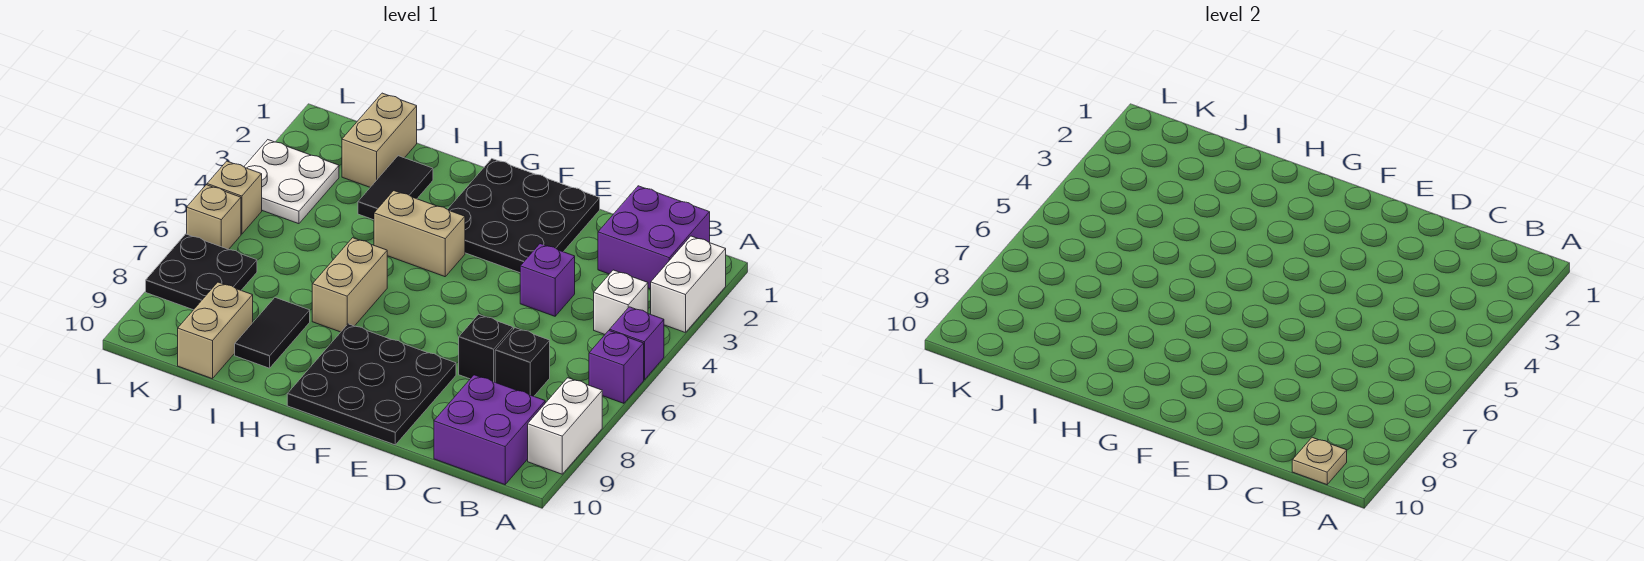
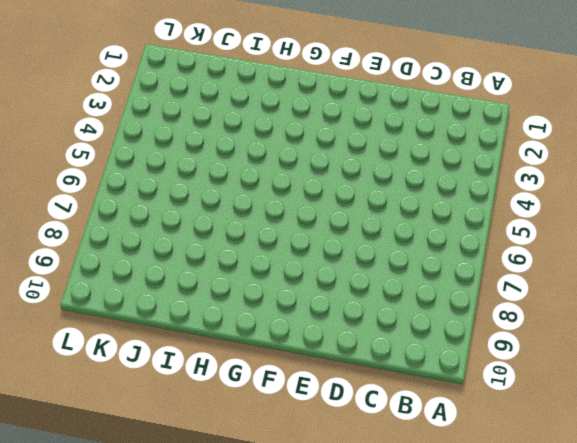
none -> white 1x2 brick [651,236,726,333]
none -> purple 1x1 brick [610,307,664,380]
none -> purple 1x1 brick [589,331,644,403]

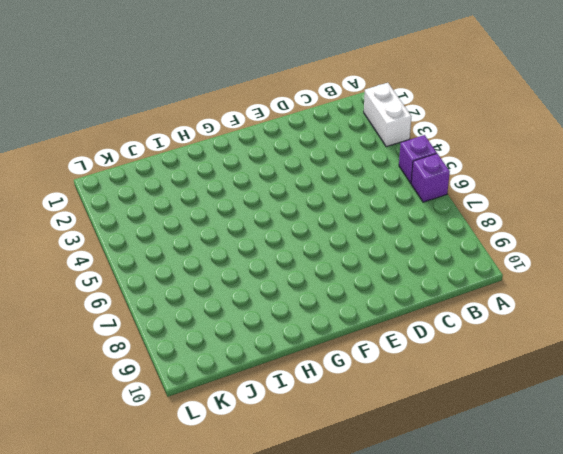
none -> white 1x2 brick [528,378,602,474]
none -> purple 2x2 brick [598,186,710,289]
none -> white 1x1 brick [594,270,648,334]

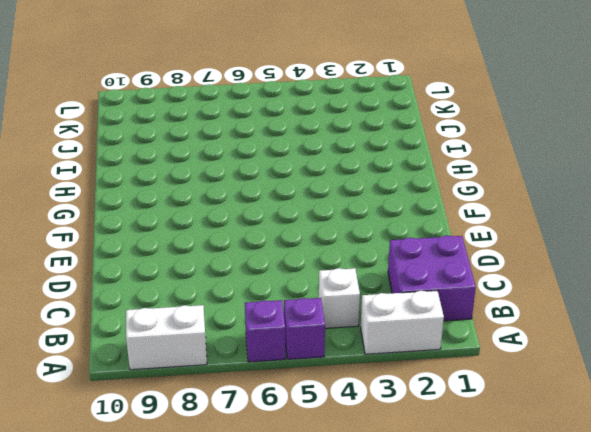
none -> purple 2x2 brick [434,375,545,485]
none -> black 1x1 brick [495,328,550,396]
none -> purple 1x1 brick [520,244,575,316]

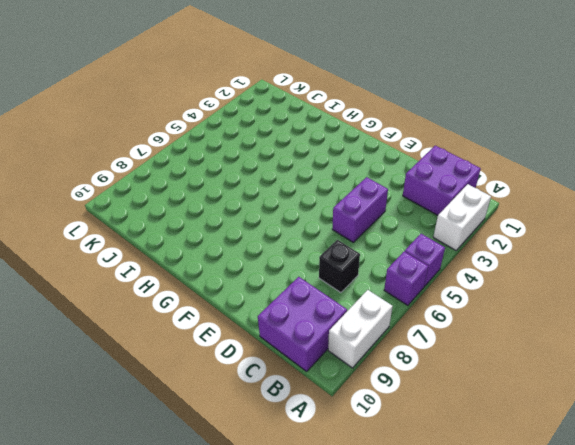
purple 1x2 brick [332,177,388,242] -> purple 1x1 brick [520,244,575,316]
none -> white 1x1 brick [594,270,648,334]
none -> black 1x1 brick [459,314,513,382]
none -> black 3x3 plate [448,159,600,273]

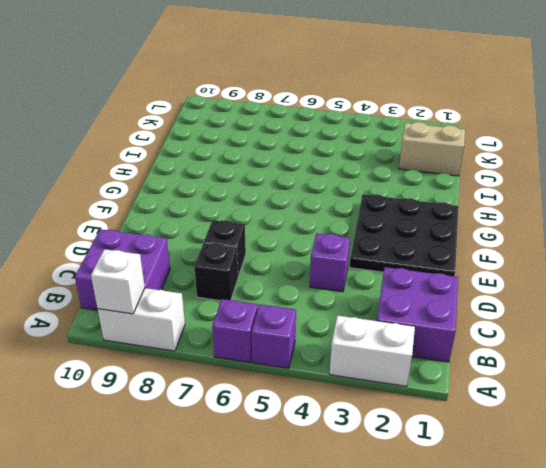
white 1x1 brick [91,249,145,314] -> white 1x1 brick moved to [594,270,648,334]
none -> black 3x3 plate [287,324,456,445]
none -> tan 1x2 brick [374,191,465,277]
none -> tan 1x2 brick [312,238,387,332]

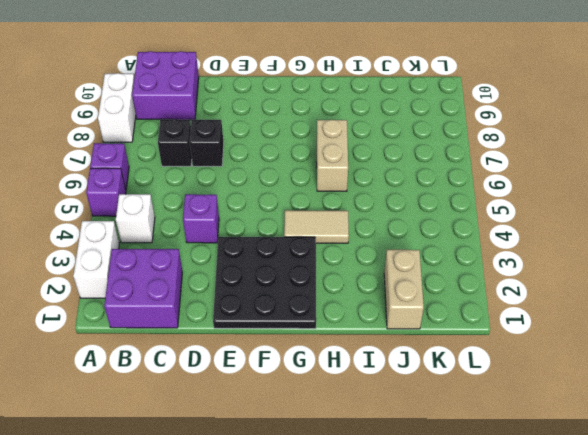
tan 1x2 tile [284,210,349,243] -> tan 1x2 brick [374,191,465,277]
none -> black 3x3 plate [287,324,456,445]
none -> black 1x2 tile [358,156,433,220]
none -> black 1x2 tile [235,298,310,368]

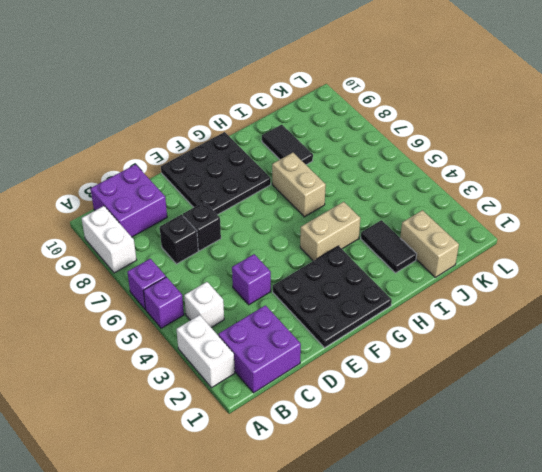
none -> tan 1x2 brick [178,282,253,379]
none -> white 2x2 plate [244,140,339,224]
none -> black 2x2 plate [146,234,257,310]

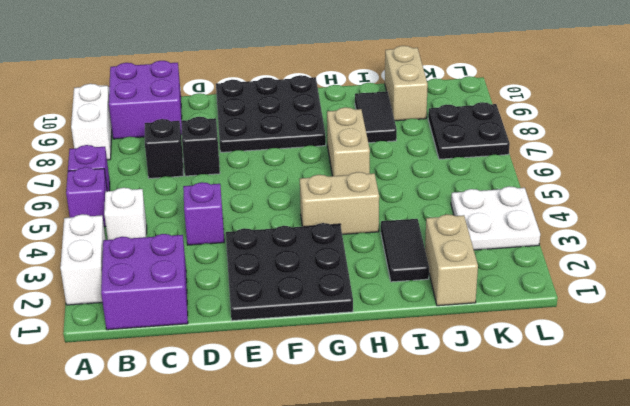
none -> tan 1x1 brick [207,161,262,234]
none -> tan 1x1 brick [187,185,241,249]
none -> tan 1x1 plate [1292,437,1347,485]

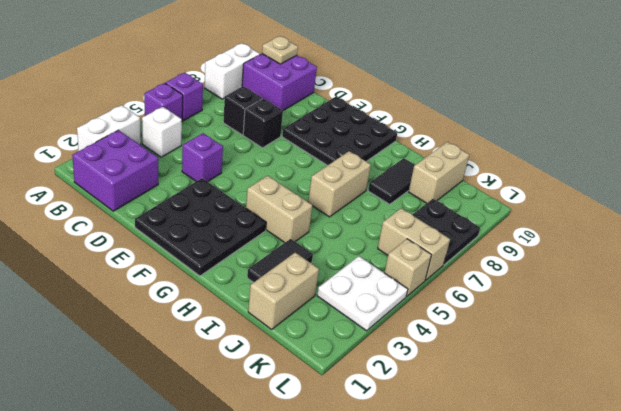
tan 1x2 brick [378,208,450,280] -> tan 1x1 brick [187,185,241,249]

